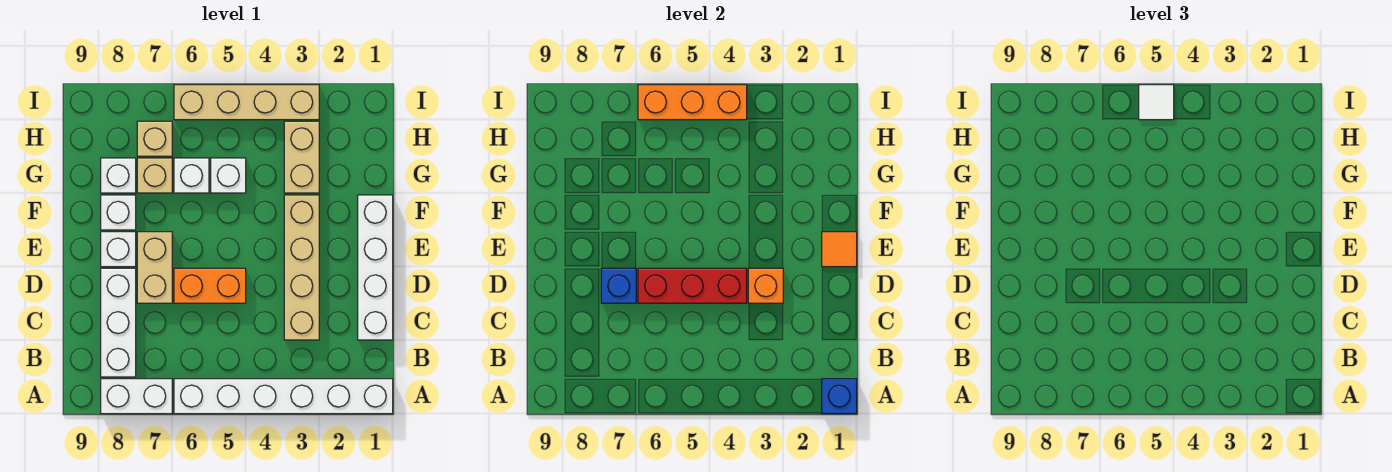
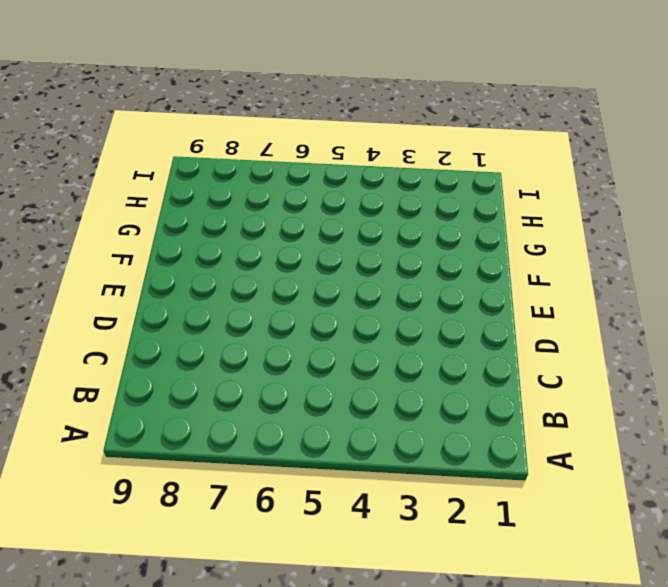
none -> white 1x6 brick [174,379,393,414]
none -> white 1x2 brick [101,379,172,414]
none -> white 1x3 brick [101,268,136,377]

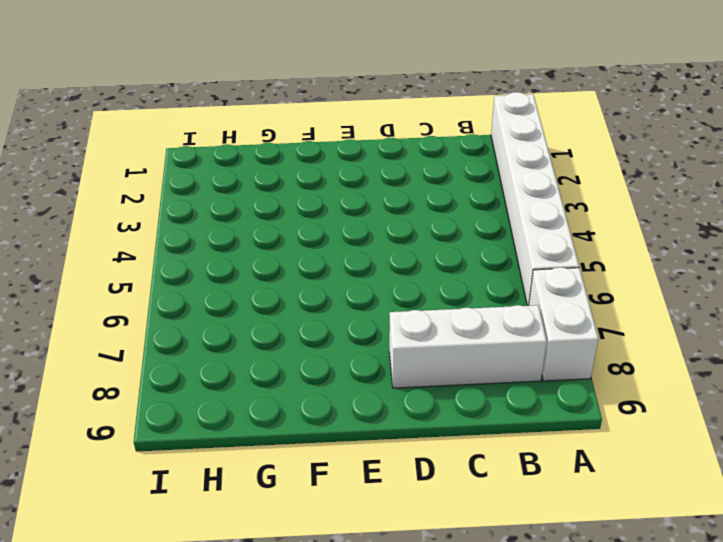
none -> white 1x4 brick [358,195,393,340]
none -> tan 1x4 brick [284,195,319,340]
none -> orange 1x2 brick [174,268,246,303]

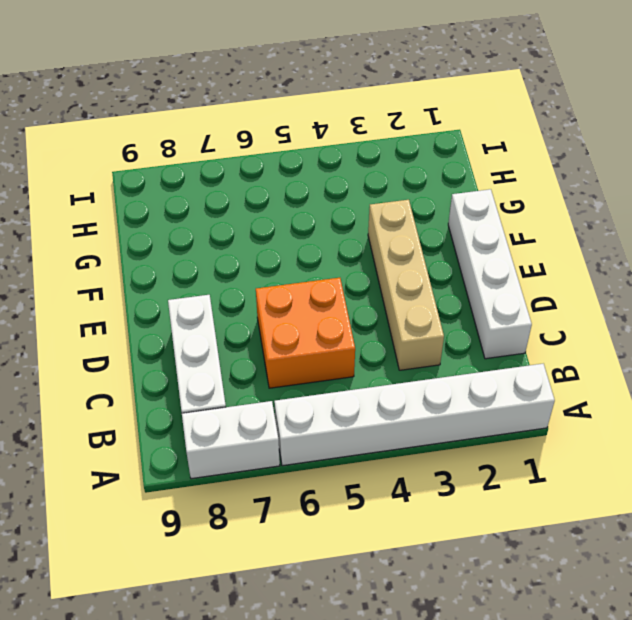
orange 2x2 brick [256,278,355,388] -> orange 1x2 brick [174,268,246,303]
none -> tan 1x2 brick [137,232,172,303]
none -> white 1x1 brick [101,232,136,267]
none -> white 1x1 brick [101,195,136,230]

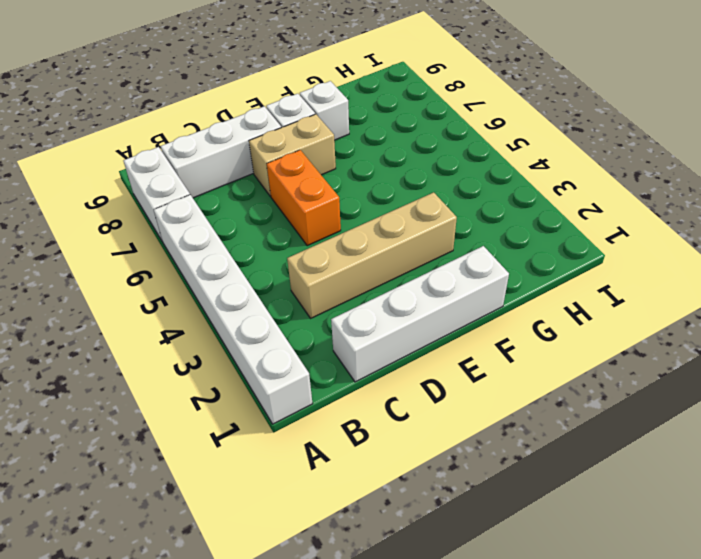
none -> tan 1x2 brick [284,121,319,193]
none -> white 1x1 brick [211,158,246,193]
none -> white 1x1 brick [174,158,209,193]

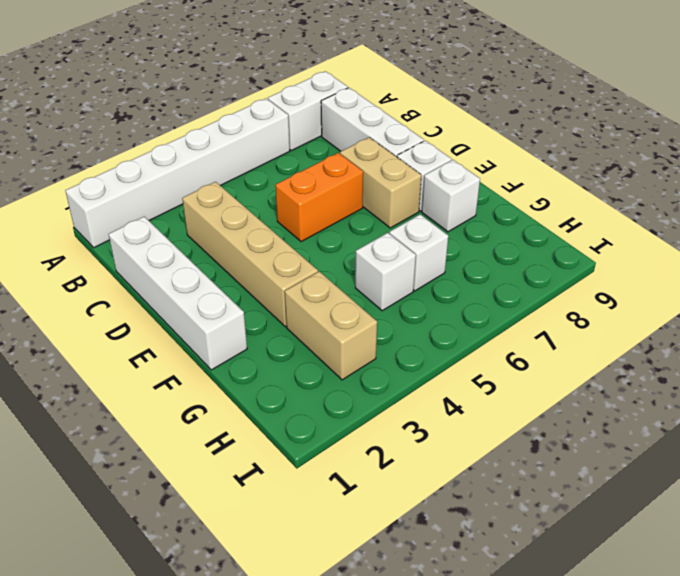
none -> tan 1x1 brick [137,158,172,193]
none -> white 1x1 brick [101,158,136,193]
none -> tan 1x1 brick [137,121,172,156]

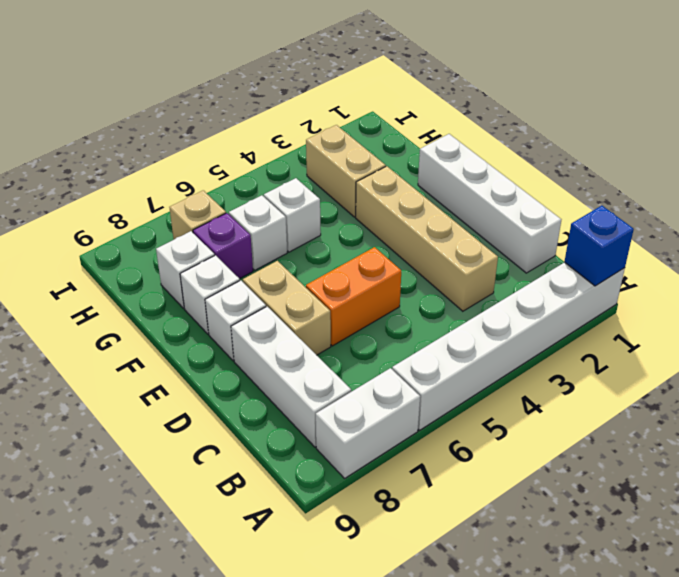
purple 1x1 brick [193,213,253,279] -> tan 1x1 brick [137,158,172,193]
none -> tan 1x4 brick [174,85,319,120]
none -> orange 1x1 brick [748,268,783,303]
none -> red 1x3 brick [638,268,747,303]

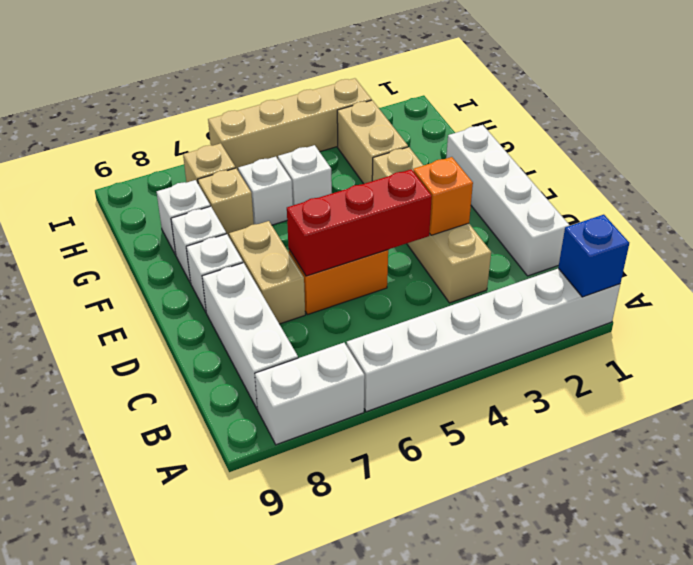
none -> blue 1x1 brick [601,268,636,303]
none -> orange 1x1 tile [822,232,857,267]
none -> orange 1x3 brick [638,85,747,120]

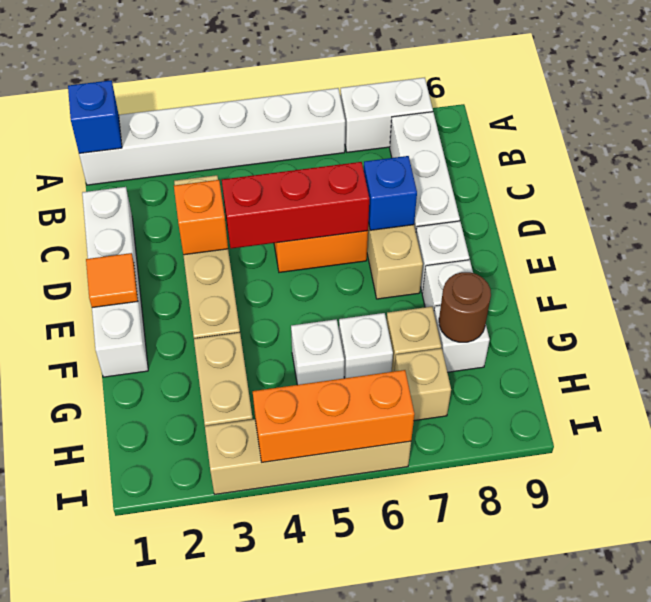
brown 1x1 round brick [439,272,491,342] -> none
none -> white 1x1 tile [1139,85,1174,120]

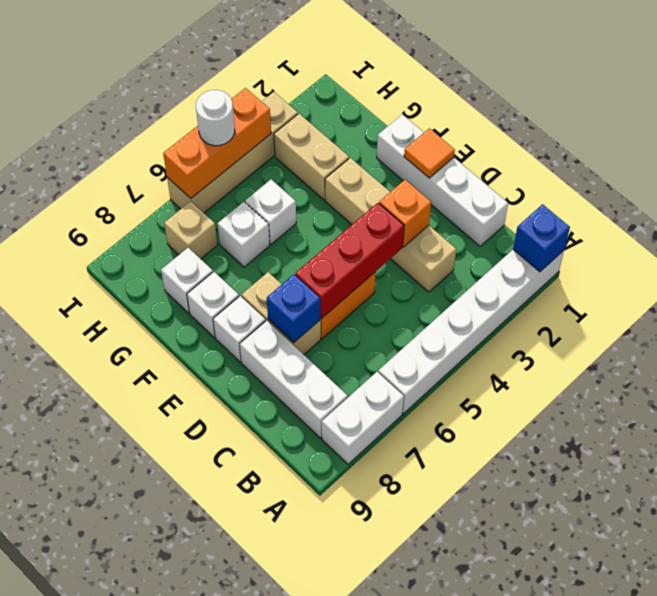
white 1x1 round brick [196,90,235,146] -> white 1x1 tile [1139,85,1174,120]
none -> tan 1x1 brick [137,158,172,193]

